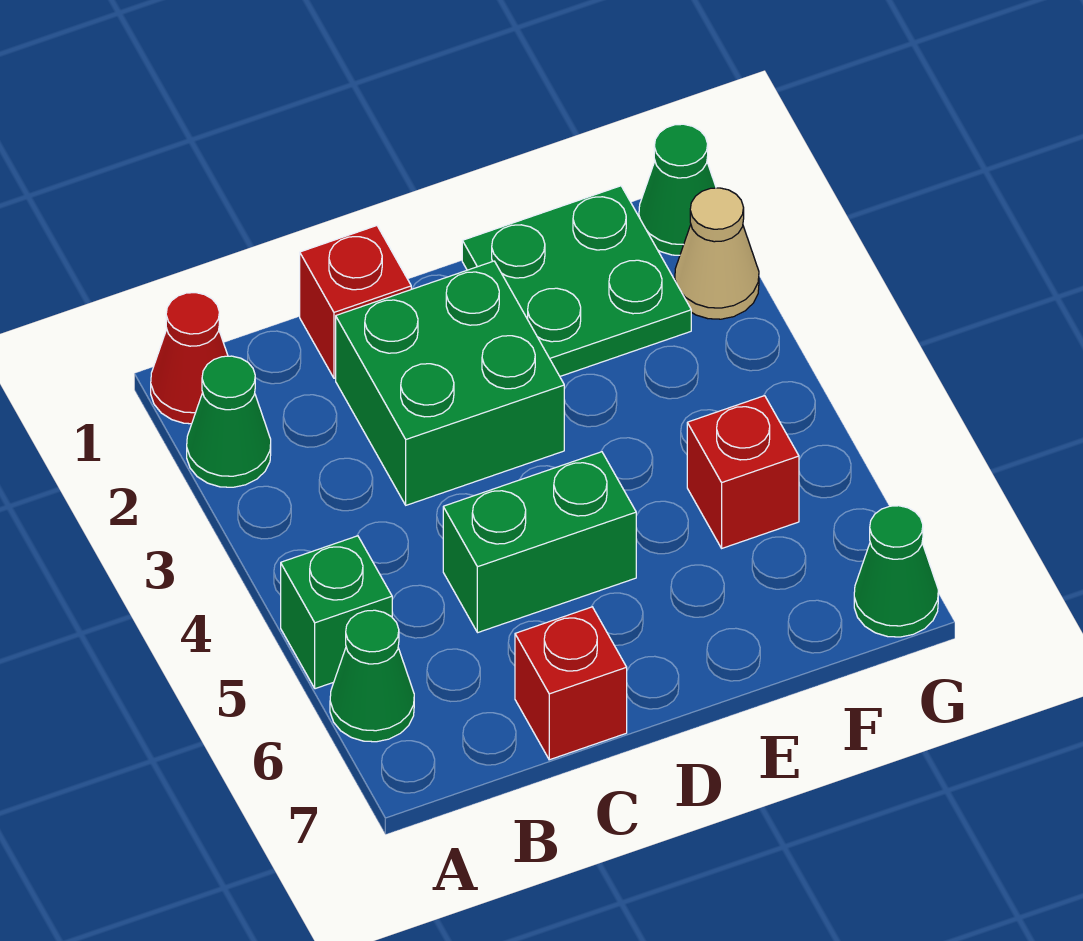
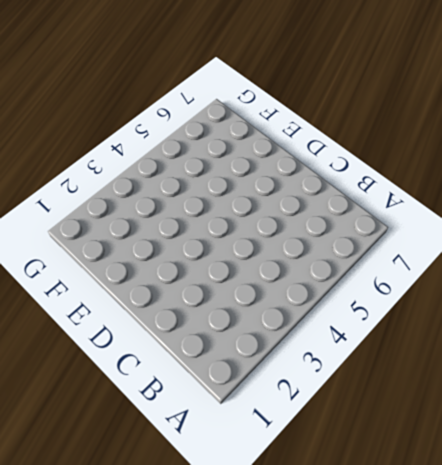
none -> red 1x1 cone [151,293,228,424]
none -> green 1x1 cone [187,356,271,487]
none -> green 1x1 brick [281,536,392,689]

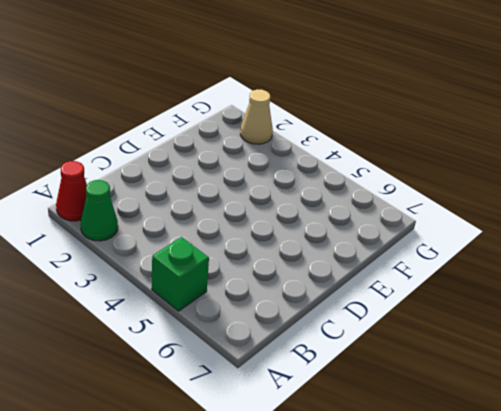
none -> green 1x1 cone [330,610,414,742]
none -> red 1x1 brick [300,226,411,378]
none -> green 2x2 brick [336,261,564,505]

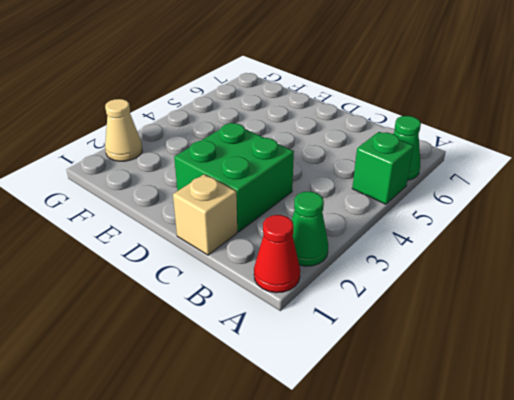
tan 1x1 brick [173,174,237,255] -> red 1x1 brick [300,226,411,378]
none -> green 1x2 brick [443,452,636,633]
none -> red 1x1 brick [515,607,627,760]
none -> green 2x2 plate [462,186,691,376]

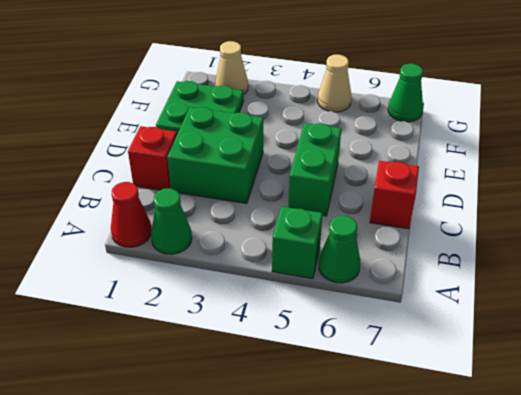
tan 1x1 cone [318,55,352,112] -> none
none -> red 1x1 brick [687,396,799,548]
none -> green 1x1 cone [639,124,716,255]

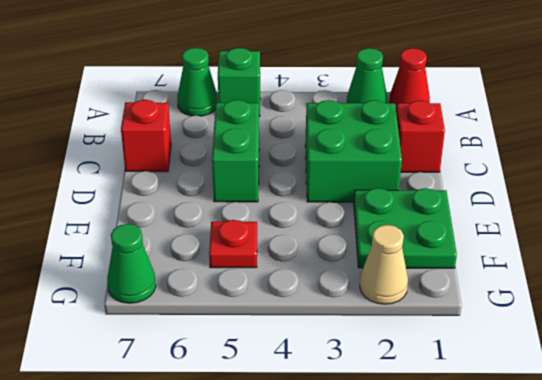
red 1x1 plate [209,220,257,268] -> red 1x1 brick [687,396,799,548]
none -> green 1x1 cone [639,124,716,255]

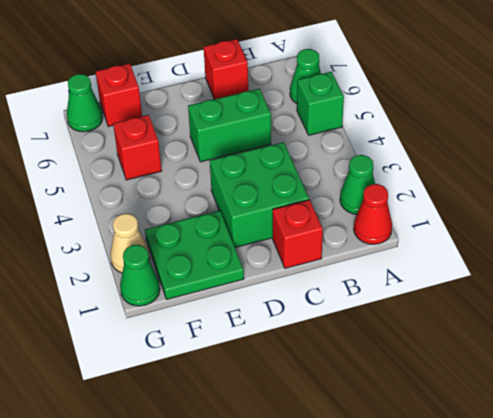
red 1x1 brick [95,63,142,127] -> none

